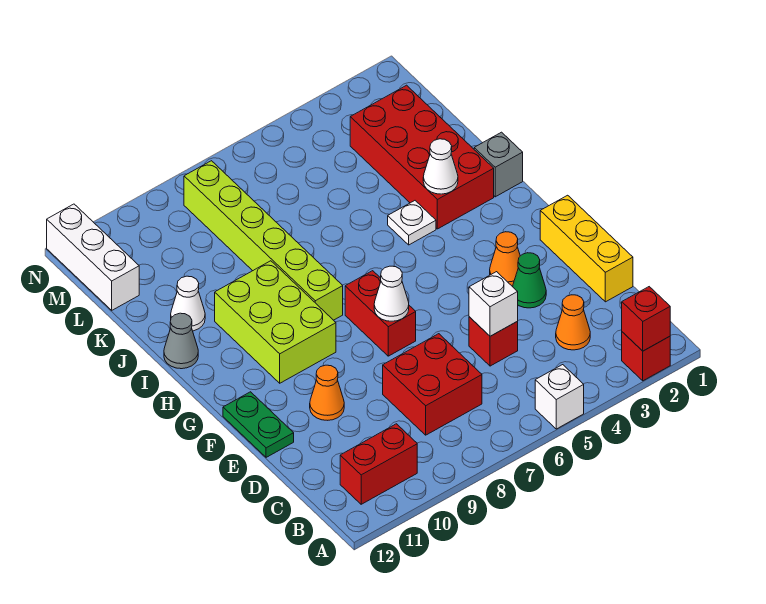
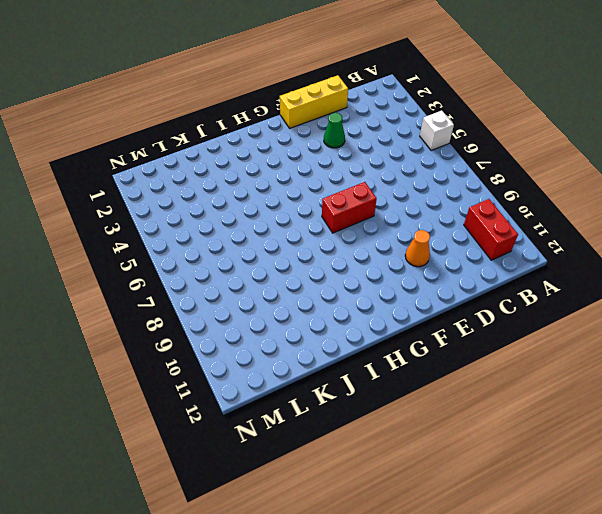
none -> red 1x1 brick [622,332,670,381]
none -> orange 1x1 cone [556,295,590,350]
none -> red 2x2 brick [383,334,482,435]

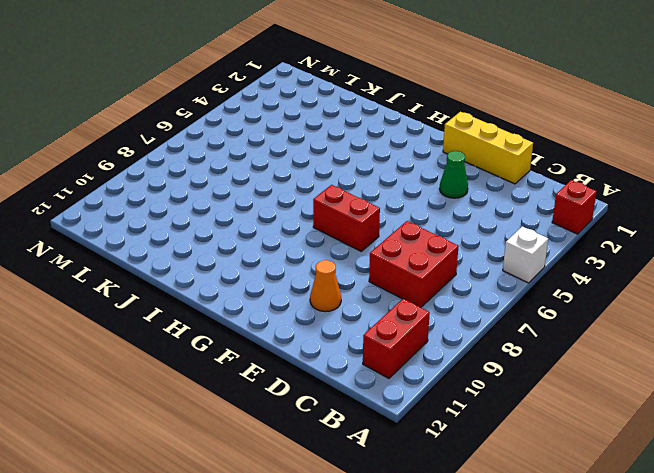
none -> orange 1x1 cone [556,295,590,350]
none -> red 1x1 brick [469,317,518,366]
none -> green 1x2 plate [223,392,294,457]

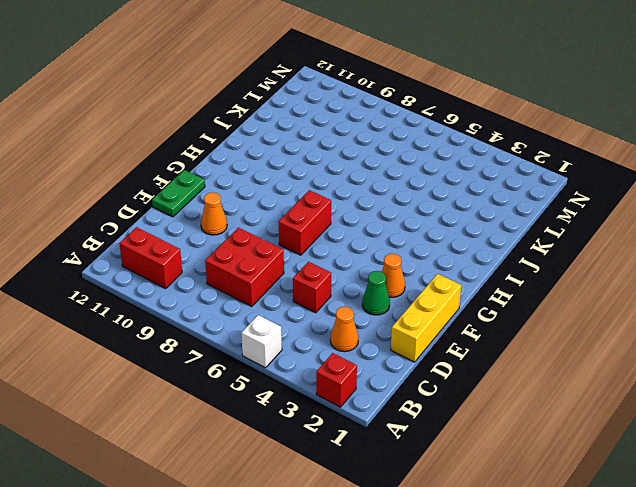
none -> lime 2x3 brick [215,261,336,383]
none -> lime 1x6 brick [184,161,343,320]
none -> grey 1x1 brick [474,132,523,197]

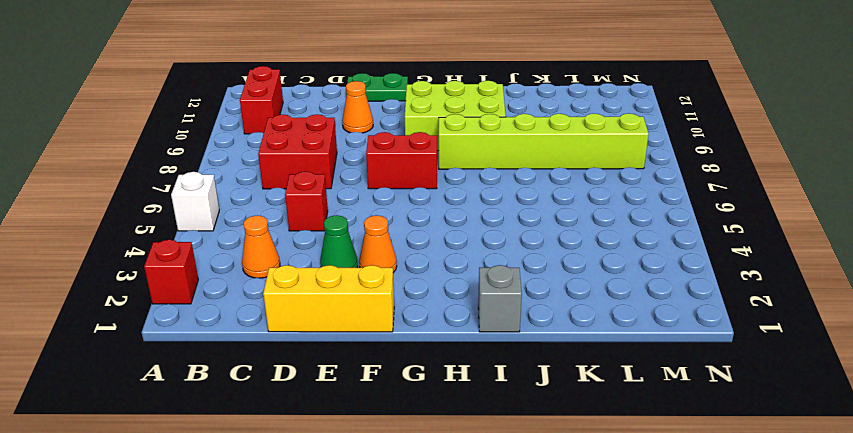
none -> red 2x4 brick [350,85,494,229]
none -> white 1x1 plate [388,201,436,245]
none -> grey 1x1 cone [164,313,198,369]

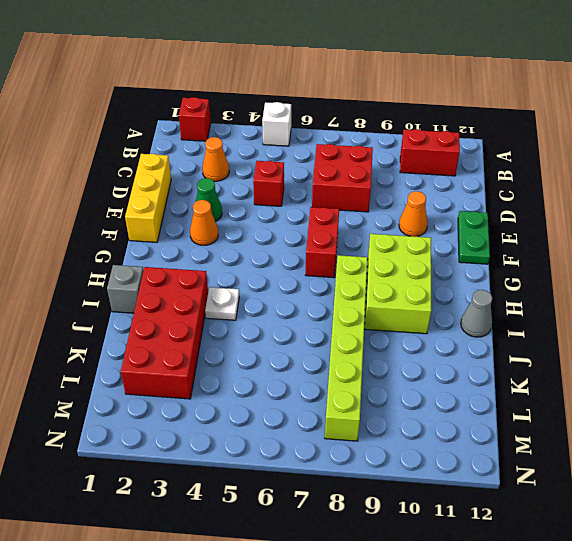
none -> white 1x1 cone [171,276,205,331]
none -> white 1x3 brick [47,204,139,310]
none -> red 1x1 brick [622,287,670,351]

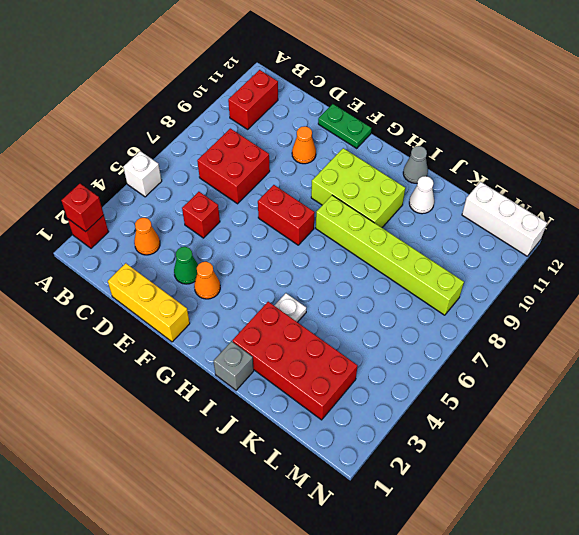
none -> white 1x1 brick [469,272,518,336]
none -> white 1x1 cone [374,266,409,321]
none -> white 1x1 cone [423,139,458,194]

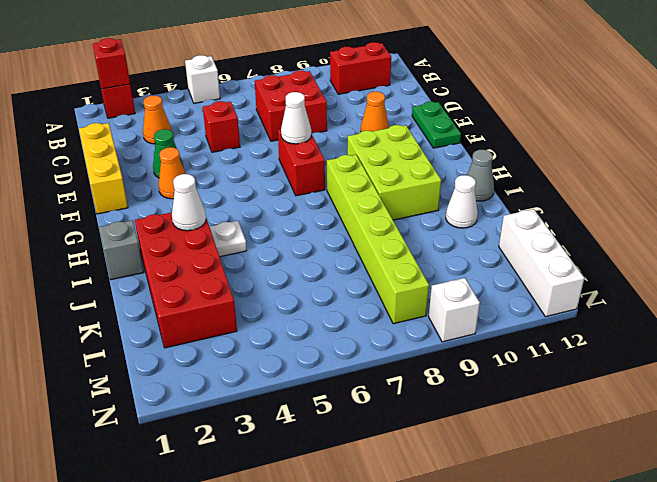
white 1x1 brick [429,278,480,342] -> white 1x1 brick moved to [469,272,518,336]

